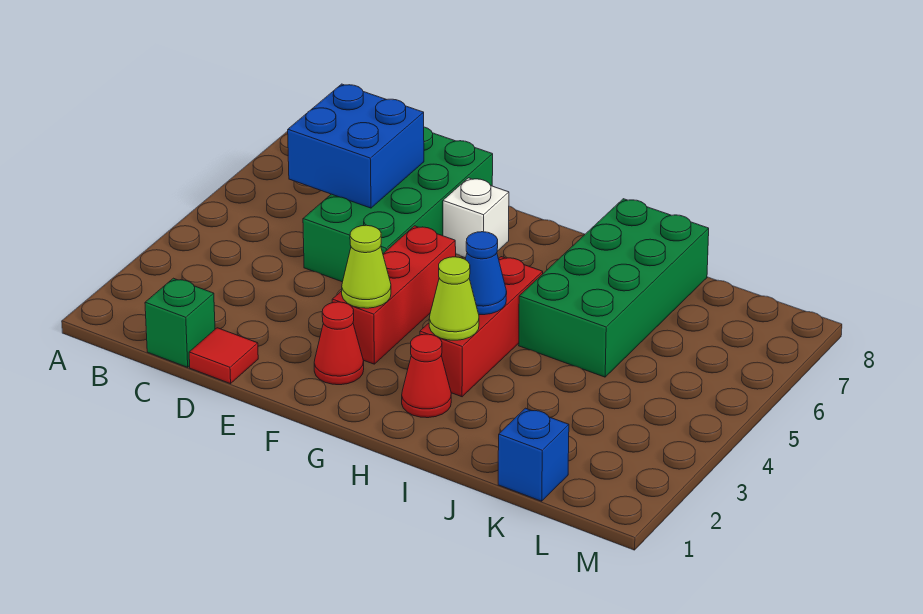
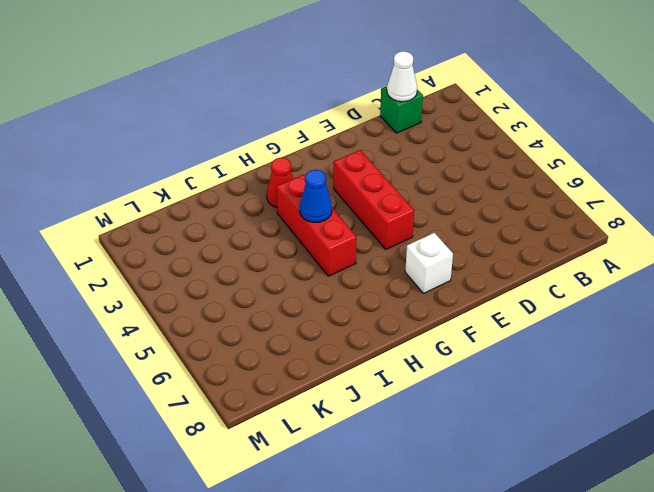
white 1x1 cone [387,51,417,102] -> none
none -> red 1x1 tile [189,328,258,384]
none -> green 2x4 brick [303,127,493,282]
none -> red 1x1 cone [314,302,364,385]

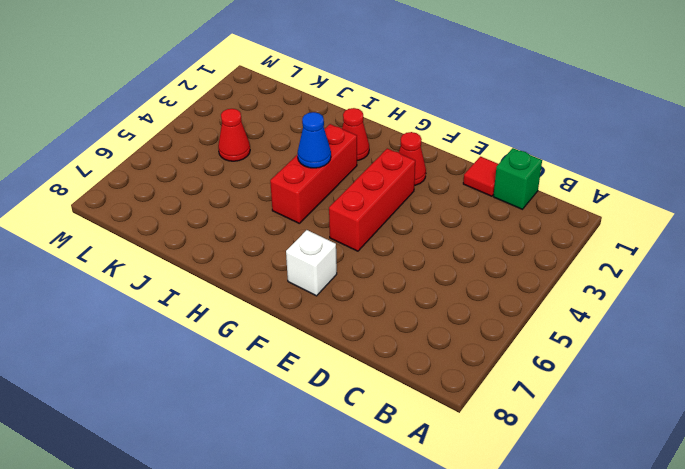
red 1x1 cone [218,109,250,161] -> none
none -> green 2x4 brick [303,127,493,282]
none -> green 2x4 brick [519,199,709,377]
none -> blue 1x1 brick [498,408,569,501]

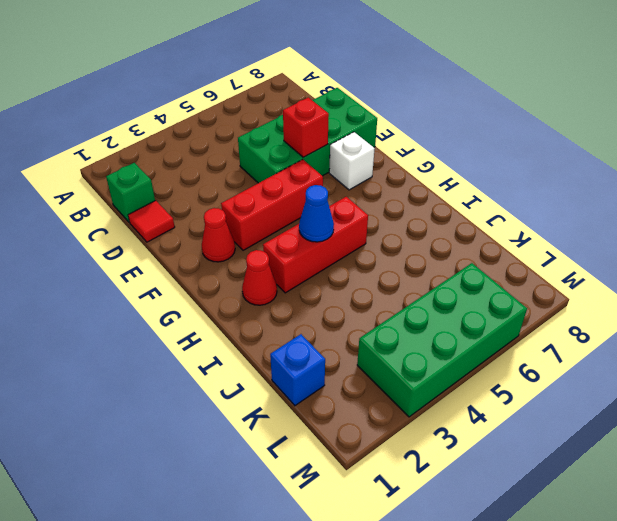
red 1x1 brick [283,97,329,157] -> none
green 2x4 brick [357,263,527,417] -> green 2x4 brick moved to [519,199,709,377]
none -> blue 2x2 brick [288,84,424,208]
none -> lime 1x1 cone [342,225,391,308]
none -> lime 1x1 cone [429,257,479,340]

